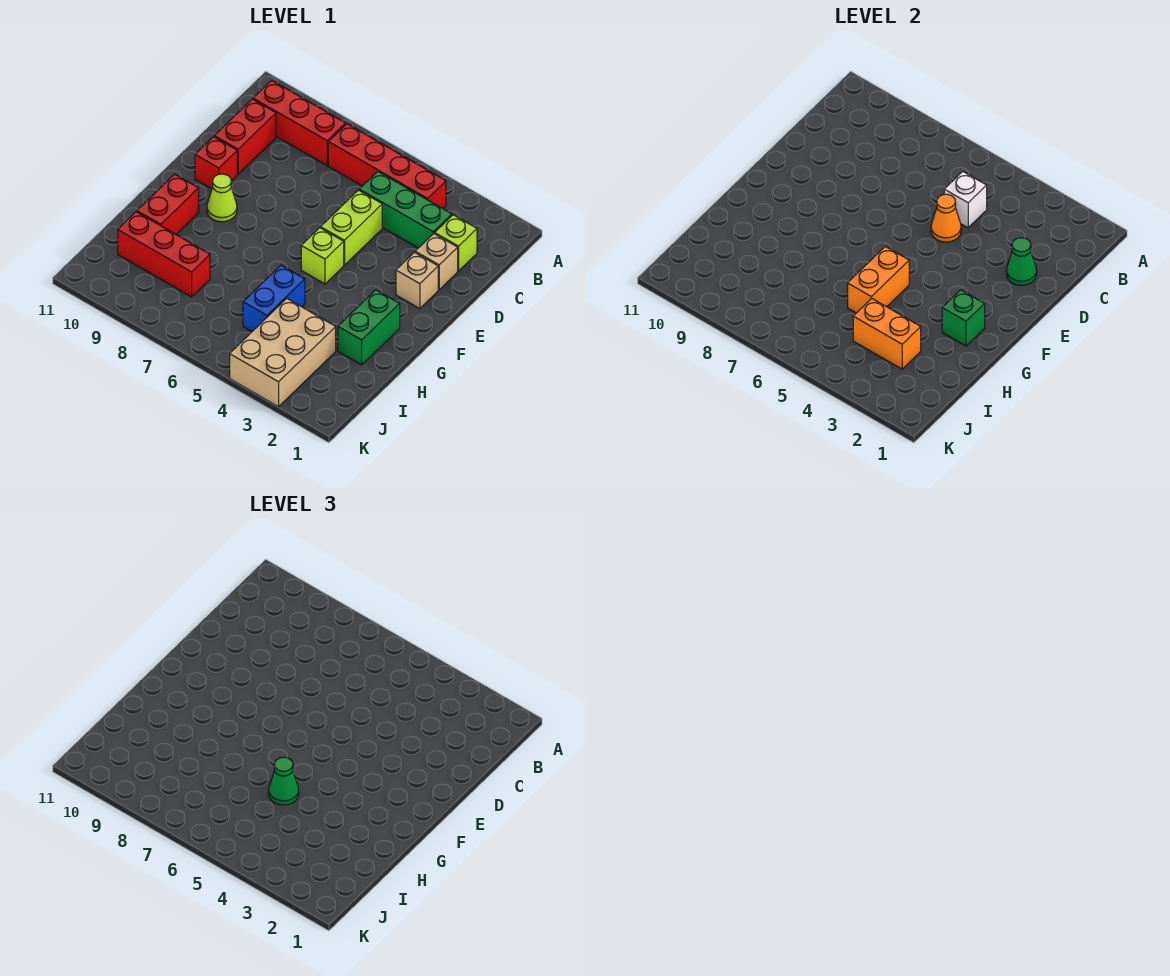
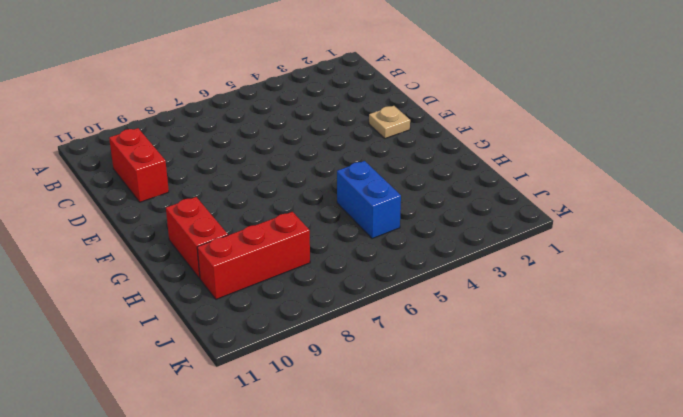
tan 1x1 plate [369,106,410,138] -> tan 1x1 brick [396,252,438,309]
none -> red 1x4 brick [328,124,446,209]
none -> red 1x3 brick [253,80,346,165]
none -> lime 1x1 brick [435,215,477,271]

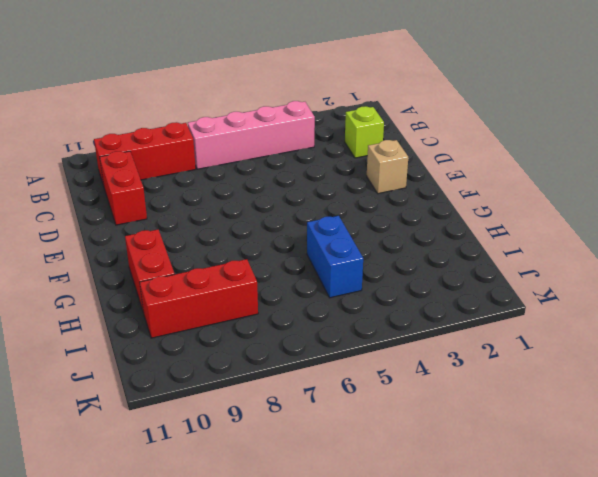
pink 1x4 brick [188,101,315,169] -> red 1x4 brick [328,124,446,209]
none -> green 1x3 brick [359,171,452,248]
none -> tan 1x1 brick [415,234,458,290]
none -> lime 1x2 brick [321,190,382,265]

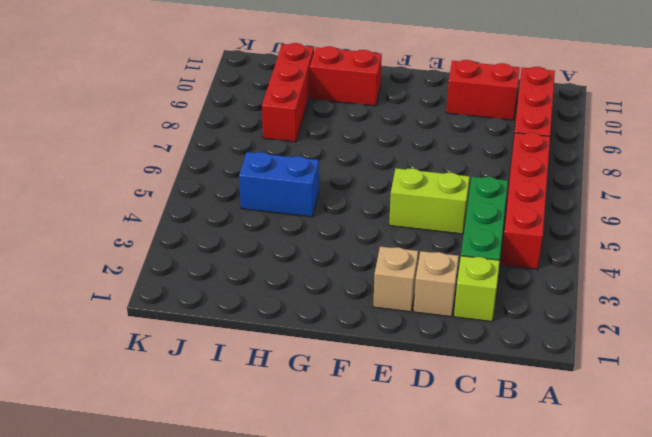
none -> red 1x1 brick [195,137,237,189]
none -> lime 1x1 brick [301,228,344,284]
none -> lime 1x1 cone [207,174,237,222]

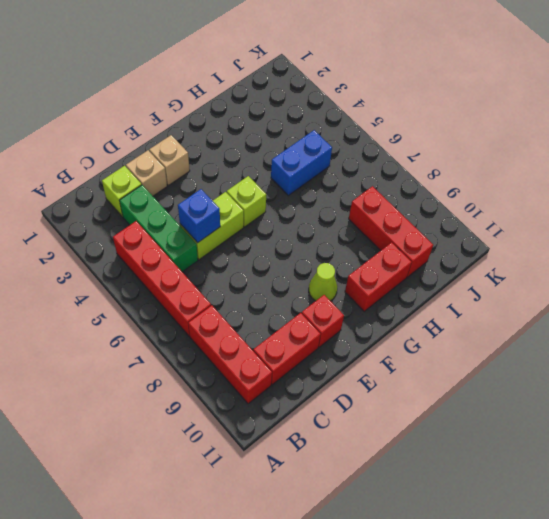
blue 1x1 brick [178,189,220,243] -> orange 1x1 cone [931,194,961,242]
none -> green 1x2 brick [338,290,400,365]
none -> tan 2x3 brick [230,298,336,407]
none -> white 1x1 brick [944,171,987,228]

